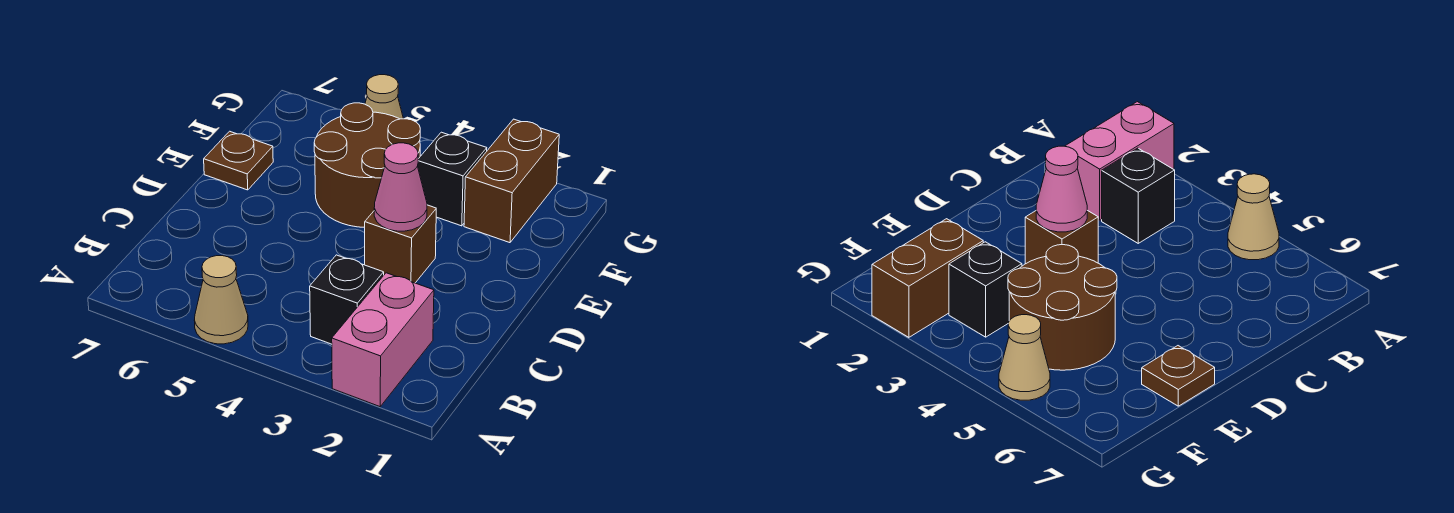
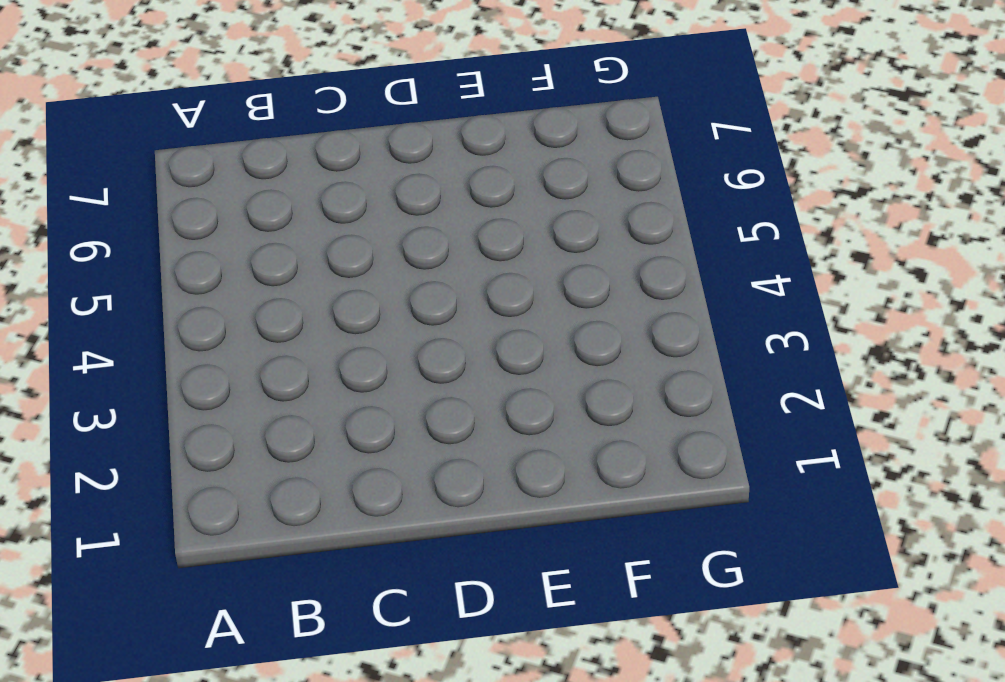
none -> pink 1x2 brick [332,273,434,407]
none -> tan 1x1 cone [194,256,248,344]

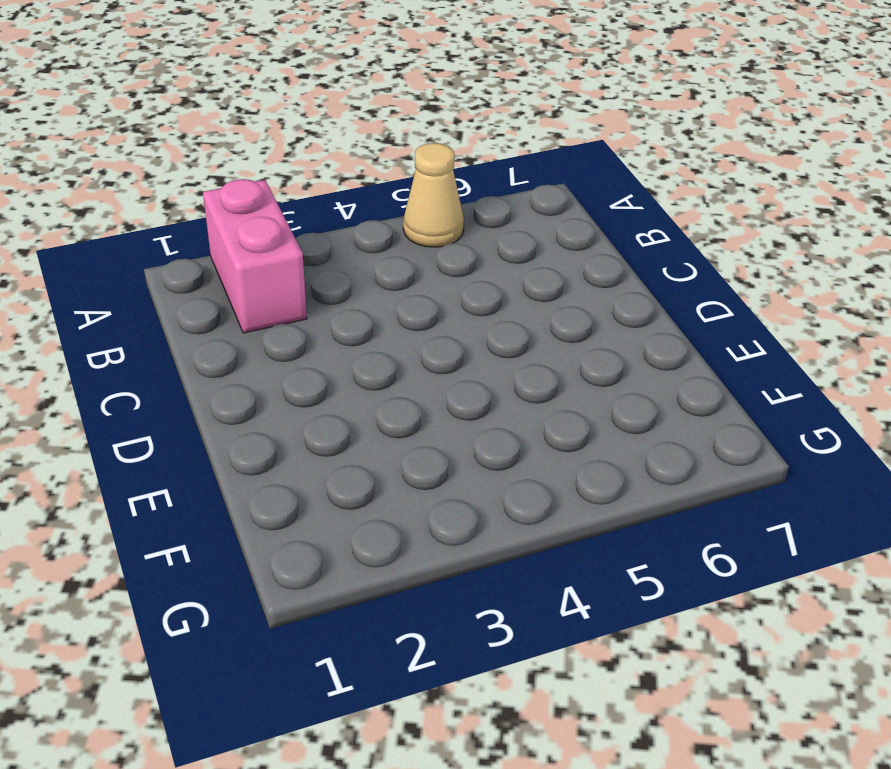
none -> black 1x1 brick [310,255,384,344]
none -> brown 1x1 brick [365,205,436,283]

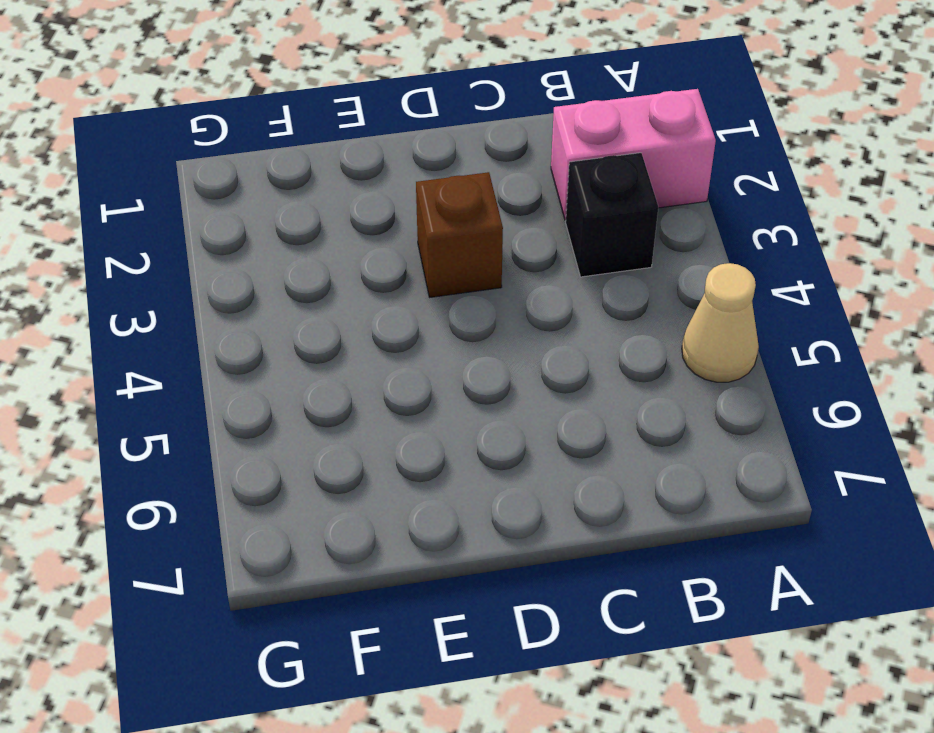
none -> brown 2x2 round brick [314,103,420,227]
none -> brown 1x1 plate [204,131,273,190]

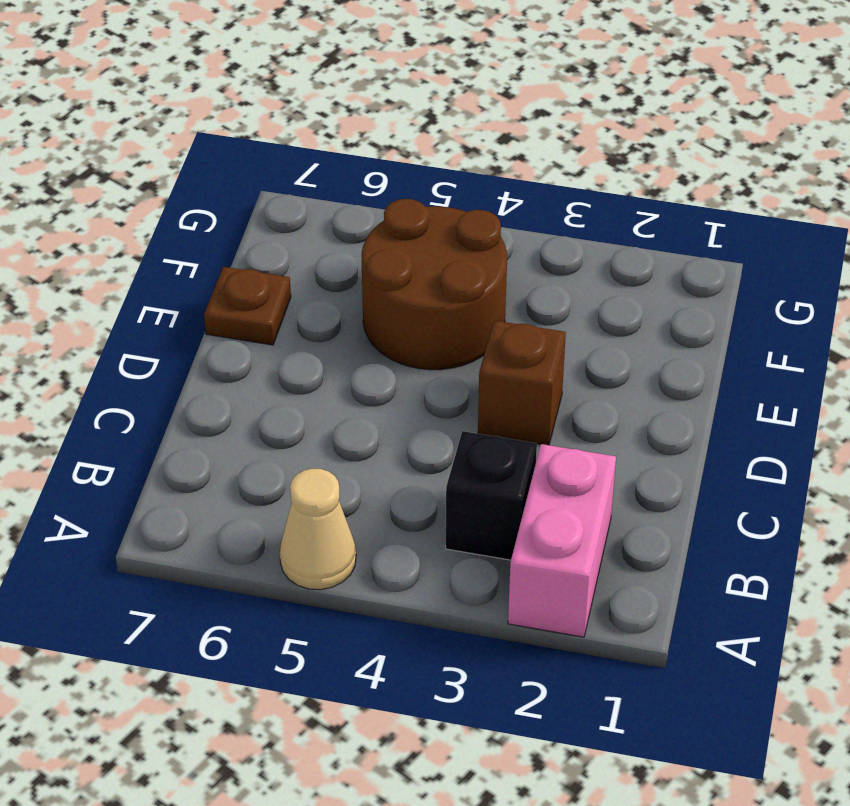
none -> brown 1x2 brick [464,119,559,243]
none -> black 1x1 brick [418,132,487,226]

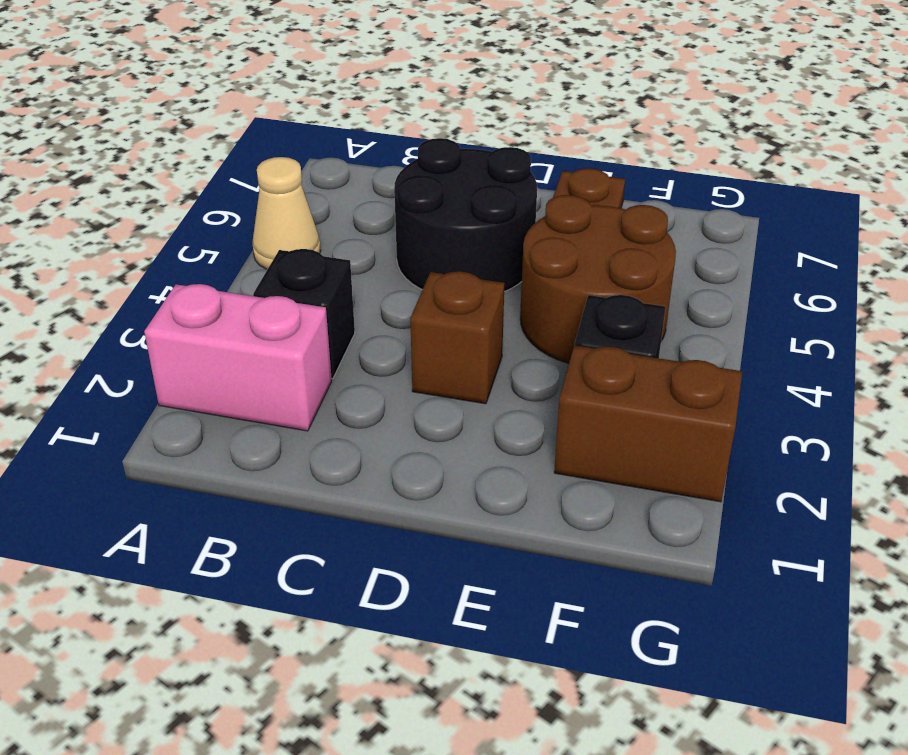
black 2x2 round brick [394,138,537,292] -> none
none -> tan 1x1 cone [365,75,403,119]
none -> pink 1x1 cone [374,143,427,231]

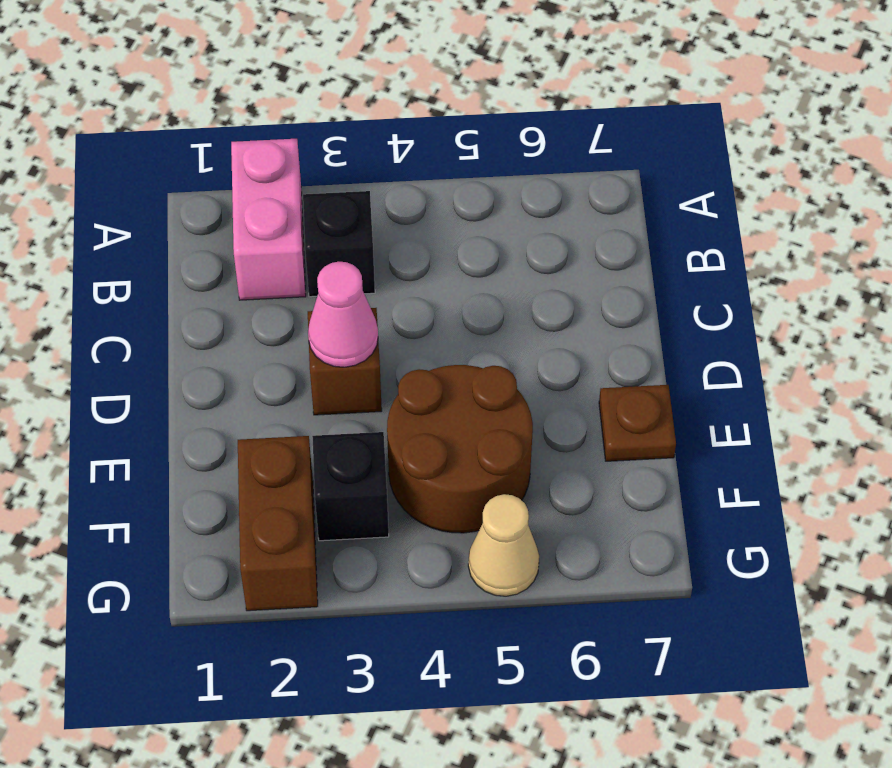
none -> tan 1x1 cone [194,256,248,344]

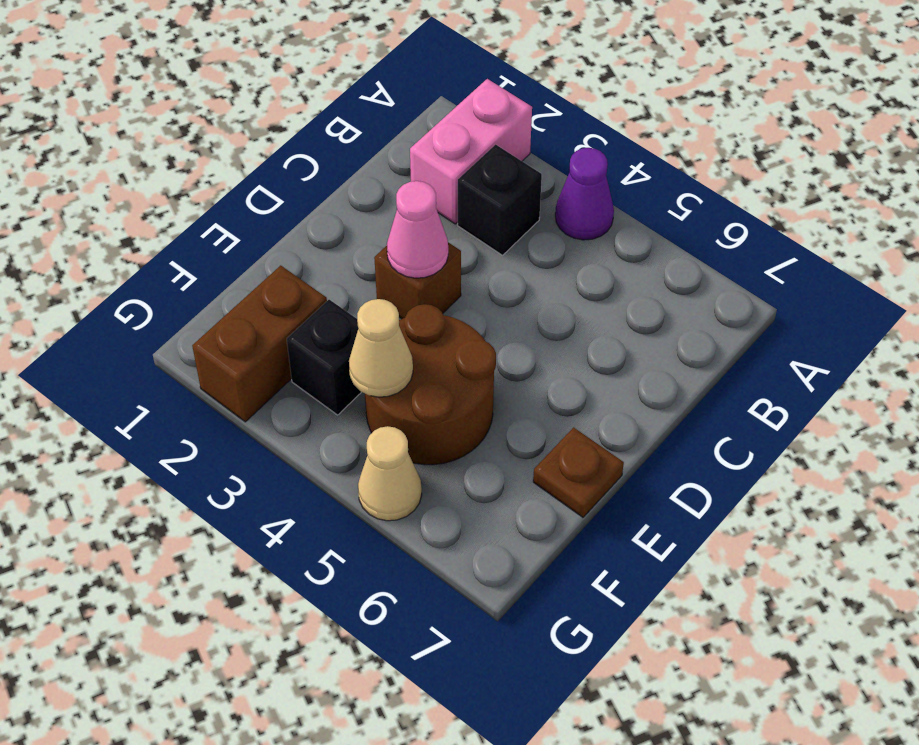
purple 1x1 cone [555,148,614,240] -> none
tan 1x1 cone [349,299,413,397] -> tan 1x1 cone moved to [194,256,248,344]

